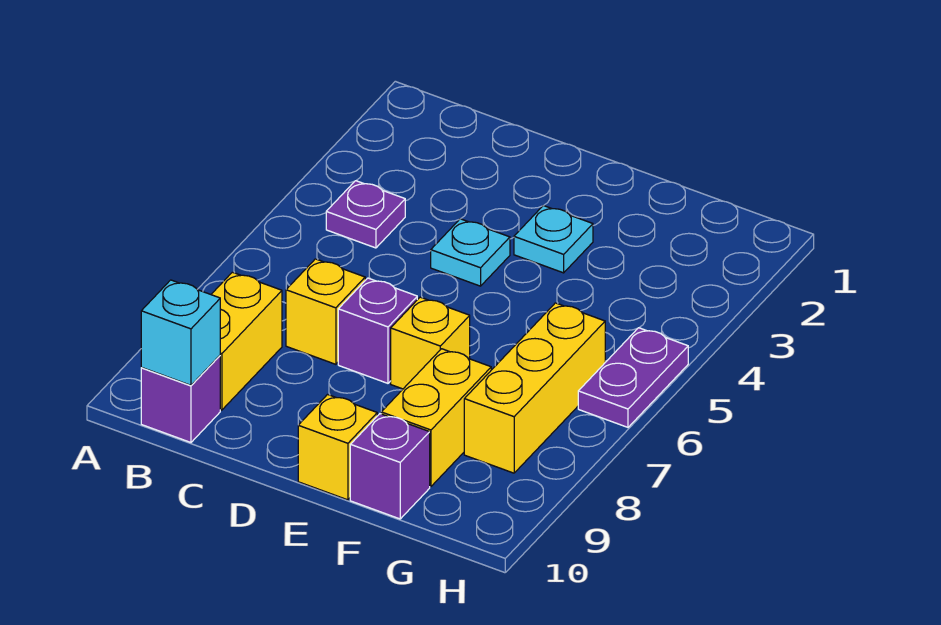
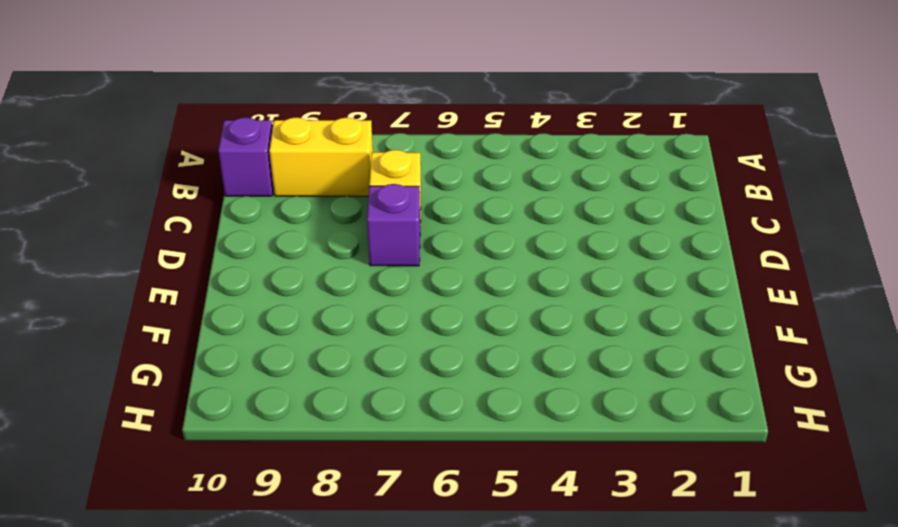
none -> purple 1x1 plate [326,181,405,248]
none -> cyan 1x1 plate [431,219,510,286]
none -> cyan 1x1 plate [514,206,593,273]

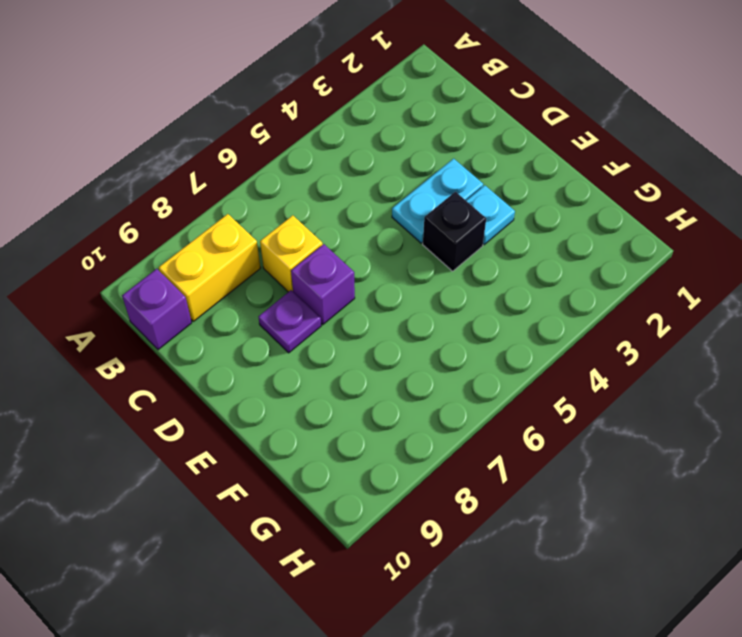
cyan 1x2 plate [392,159,483,243] -> cyan 1x1 plate [431,219,510,286]
purple 1x1 plate [258,290,321,353] -> purple 1x1 plate moved to [326,181,405,248]
black 1x1 brick [423,192,486,271] -> none
none -> yellow 1x1 brick [391,297,470,389]
none -> yellow 1x1 brick [298,394,377,500]
none -> yellow 1x2 brick [381,349,491,486]

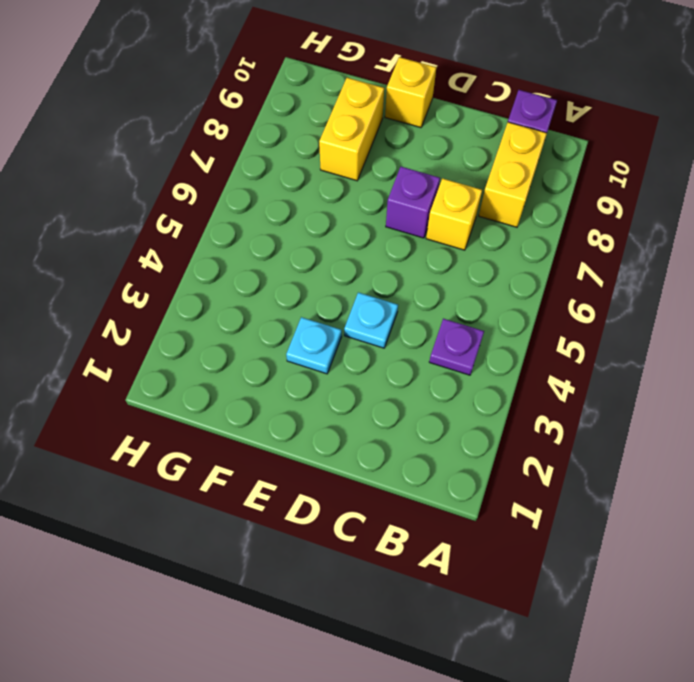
none -> yellow 1x1 brick [391,297,470,389]
none -> purple 1x1 brick [350,414,430,519]
none -> yellow 1x3 brick [464,303,605,473]

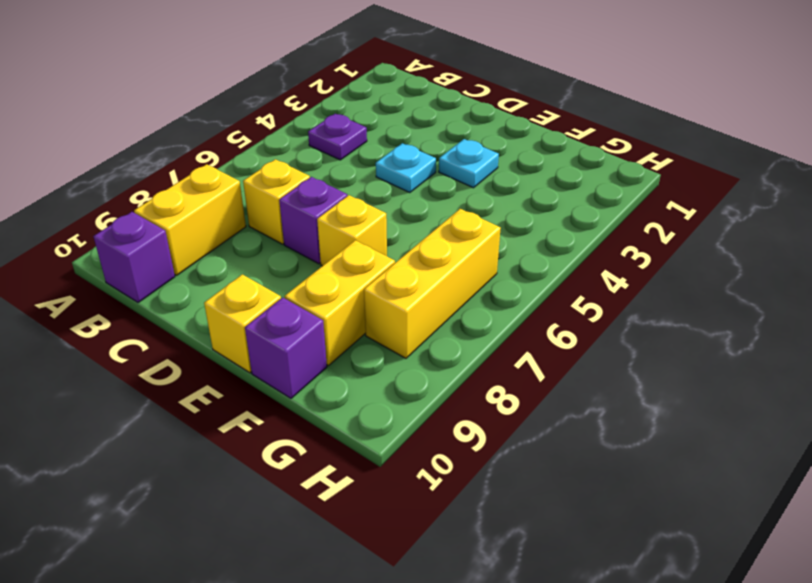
none -> purple 1x2 plate [578,328,688,427]
none -> cyan 1x1 brick [141,280,220,385]

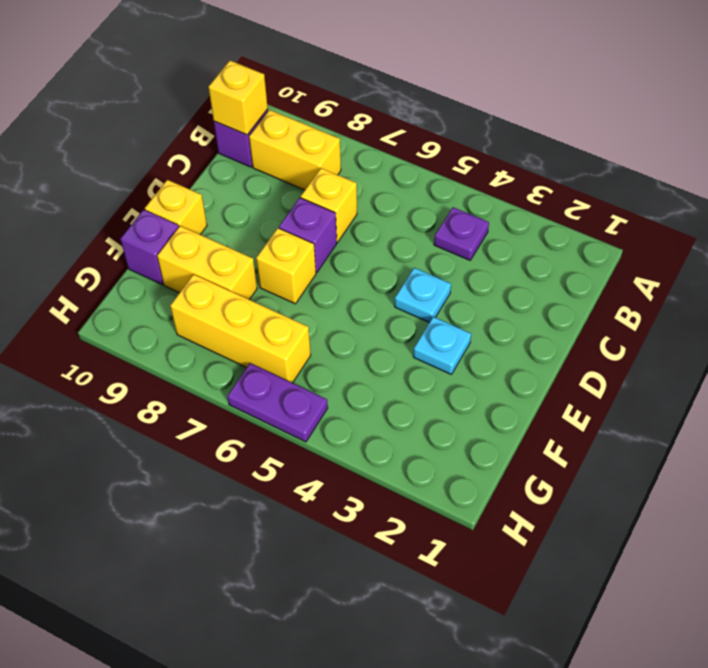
yellow 1x1 brick [209,61,268,135] -> cyan 1x1 brick [141,280,220,385]

